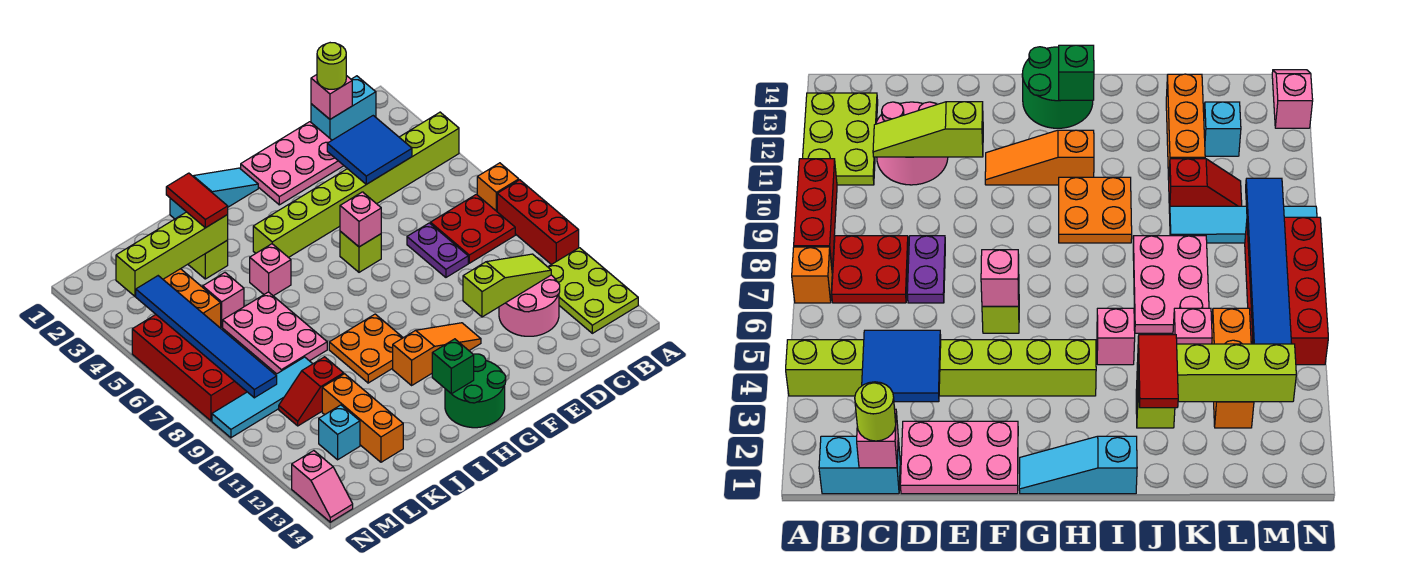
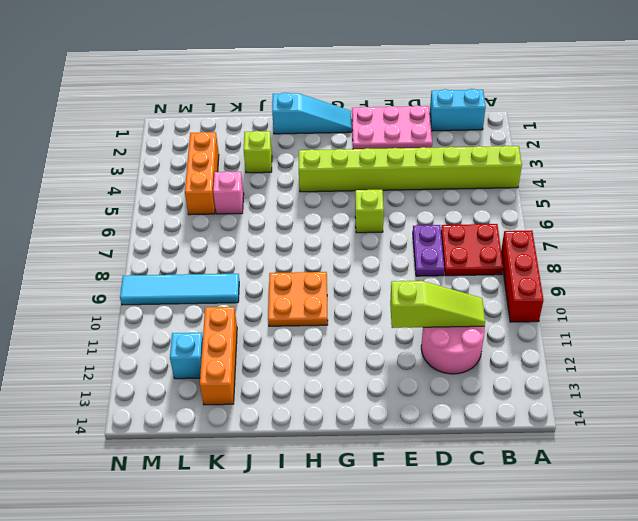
none -> orange 1x1 brick [477,163,519,211]
none -> lime 2x3 plate [548,248,638,333]
none -> orange 1x3 slope [393,323,481,385]
none -> green 2x2 round brick [445,354,506,428]

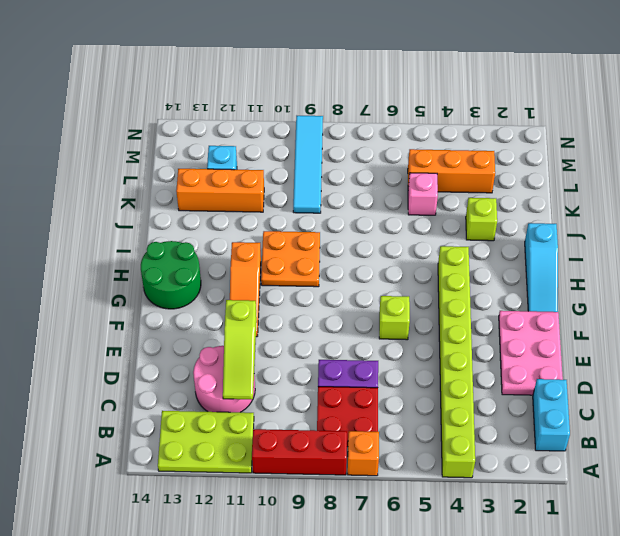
none -> pink 1x1 brick [250,244,291,296]
none -> pink 2x3 plate [223,292,327,374]
none -> red 1x2 slope [279,357,344,426]
none -> red 2x4 brick [132,315,247,421]

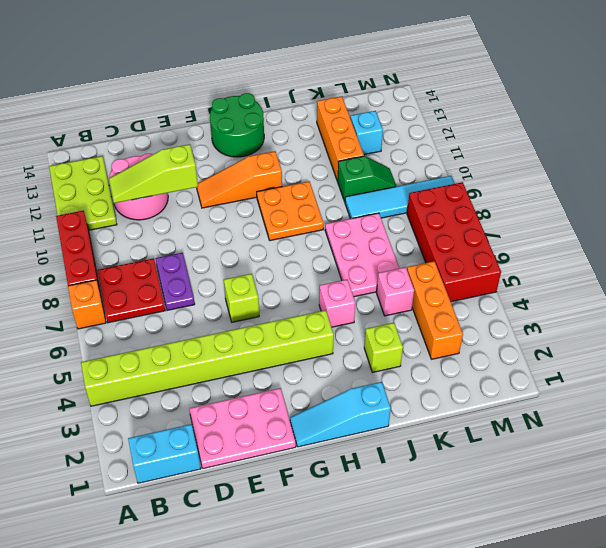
green 1x2 slope [338,156,397,202] -> red 1x2 slope [279,357,344,426]
none -> pink 1x2 slope [292,451,353,522]
none -> pink 1x1 brick [311,75,352,119]
none -> blue 2x2 tile [327,116,412,184]
none -> pink 1x1 brick [340,192,381,247]

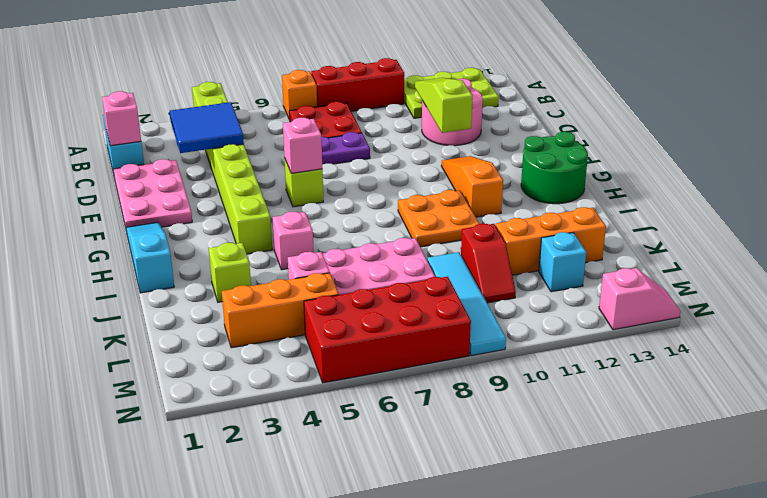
none -> green 1x1 brick [432,339,474,394]
none -> lime 1x4 brick [116,212,228,296]
none -> blue 1x6 tile [136,276,277,398]
none -> lime 1x1 round brick [317,43,346,89]

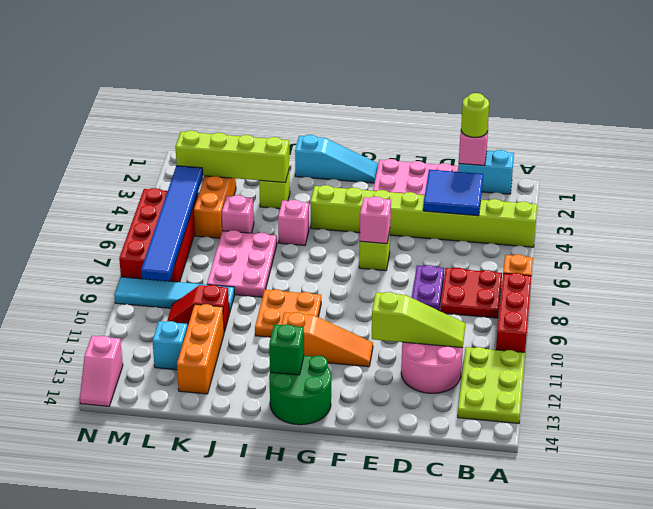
none -> red 1x2 tile [166,173,228,228]

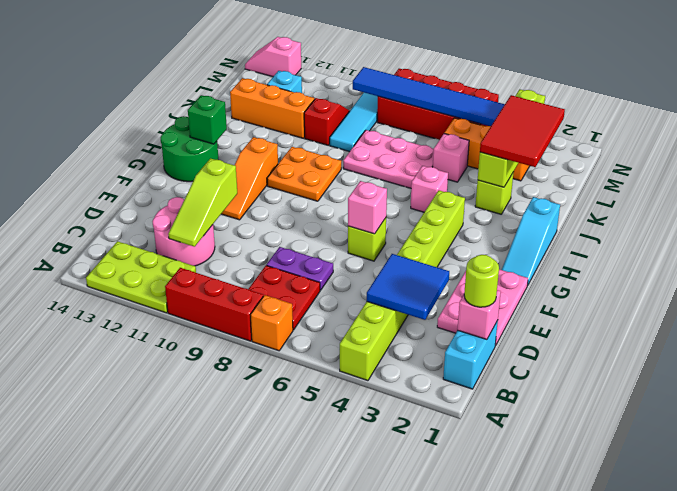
red 2x3 tile [480,95,565,167] -> red 1x2 tile [166,173,228,228]

